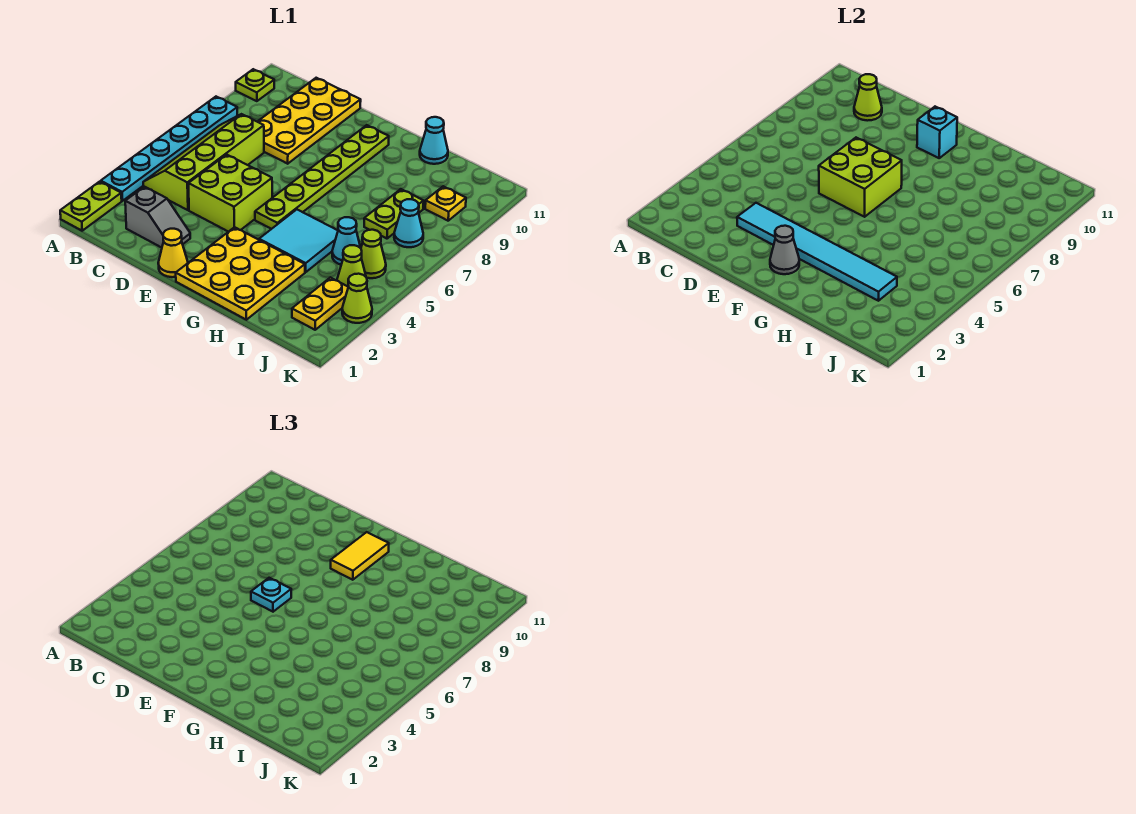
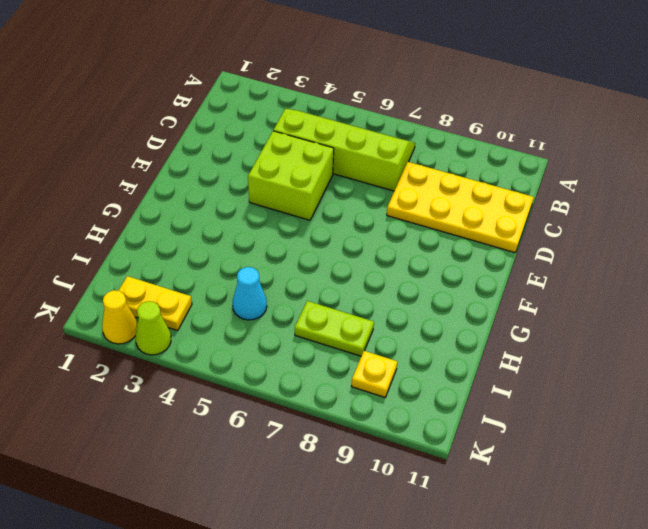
yellow 1x1 cone [102,290,137,344] -> yellow 1x1 cone moved to [158,229,188,277]
none -> lime 1x2 plate [60,182,122,231]
none -> cyan 1x6 plate [101,97,237,201]
none -> lime 1x1 plate [236,69,274,101]

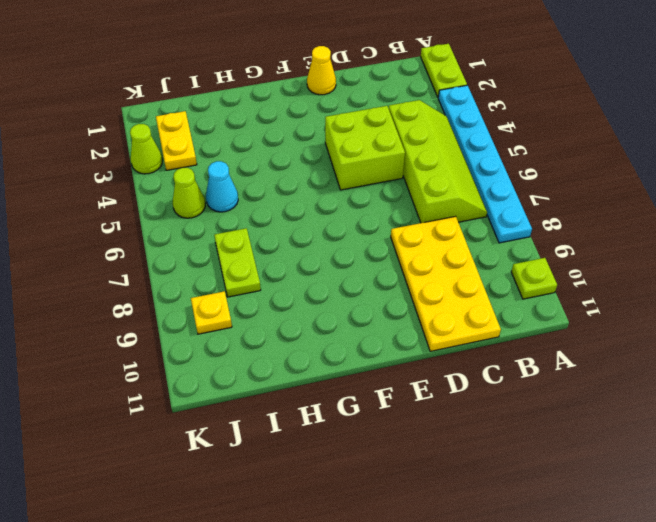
none -> grey 1x2 slope [125,187,190,248]
none -> yellow 3x3 plate [176,227,305,320]
none -> lime 1x6 plate [255,125,389,229]

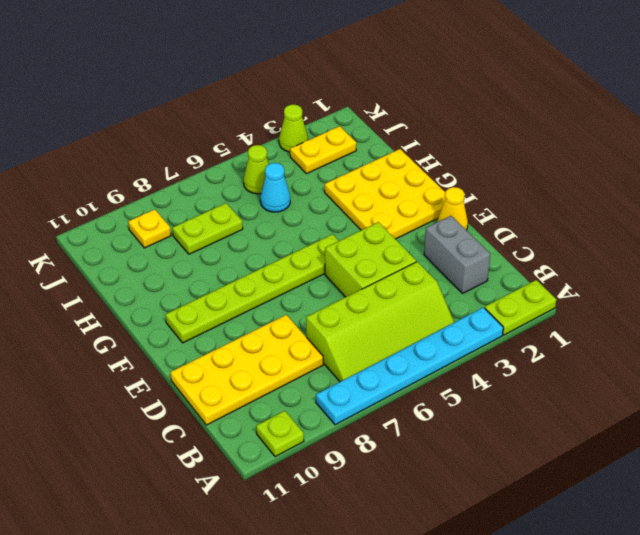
grey 1x2 brick [424,216,490,293] -> grey 1x2 slope [125,187,190,248]
none -> cyan 2x2 tile [259,210,338,272]
none -> cyan 1x1 cone [420,117,448,164]
none -> lime 1x1 cone [337,245,366,287]

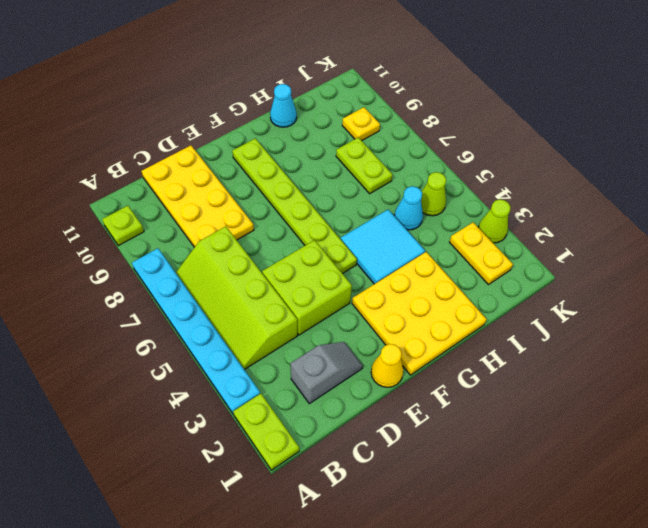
none -> lime 1x1 cone [337,245,366,287]
none -> cyan 1x1 cone [394,199,423,247]
none -> lime 1x1 cone [854,74,882,121]

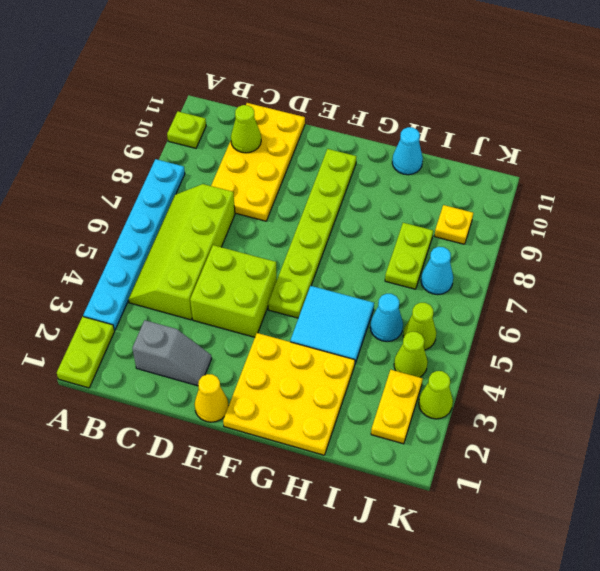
none -> cyan 1x6 tile [737,203,897,301]
none -> lime 2x2 brick [819,138,902,217]
none -> grey 1x1 cone [770,226,799,274]

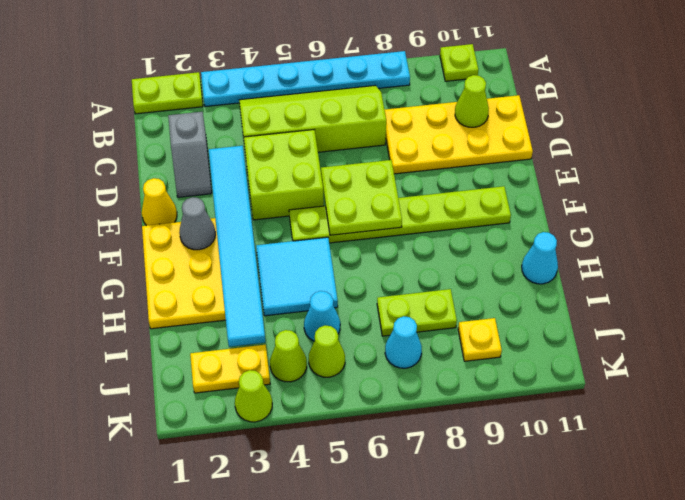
lime 2x2 plate [321,160,402,235] -> lime 2x2 brick [819,138,902,217]
none -> cyan 1x1 brick [917,107,957,158]
none -> cyan 1x1 plate [251,578,291,612]
none -> yellow 1x2 tile [331,532,389,580]

